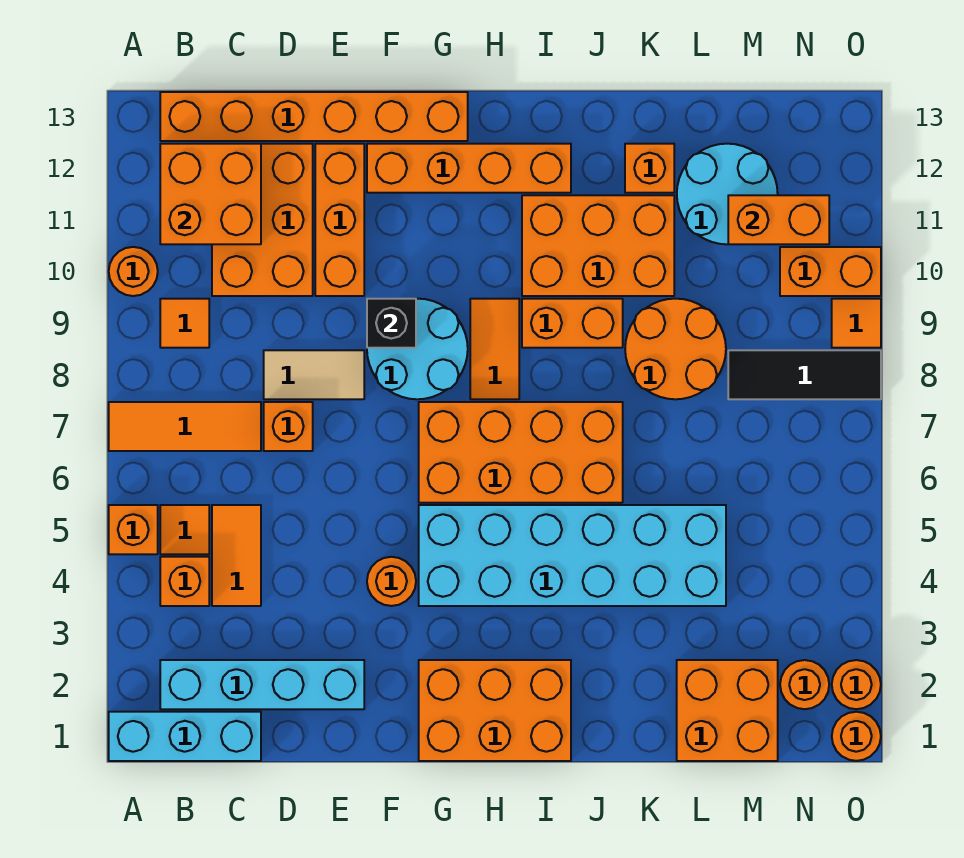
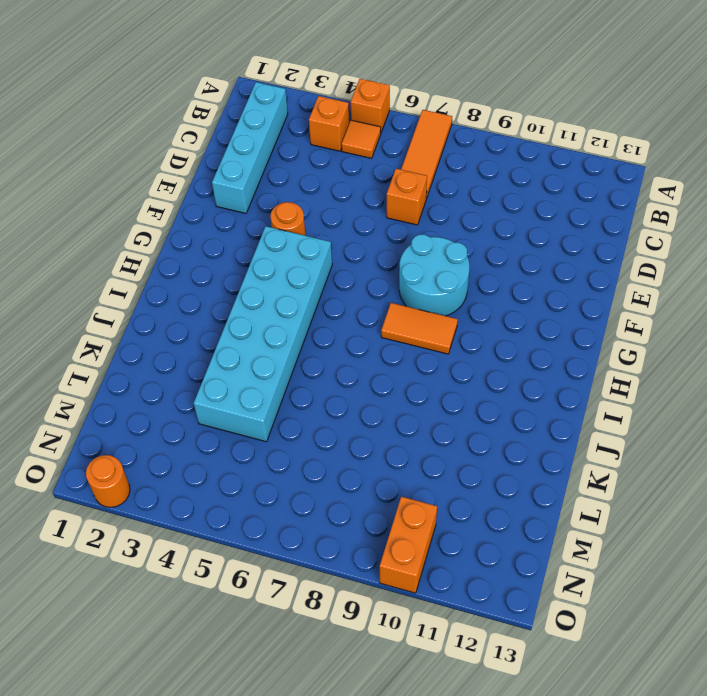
none -> cyan 1x3 brick [109,712,261,761]
none -> orange 1x1 round brick [109,247,158,296]
none -> orange 1x1 tile [160,299,209,348]
none -> orange 1x6 brick [160,92,468,141]

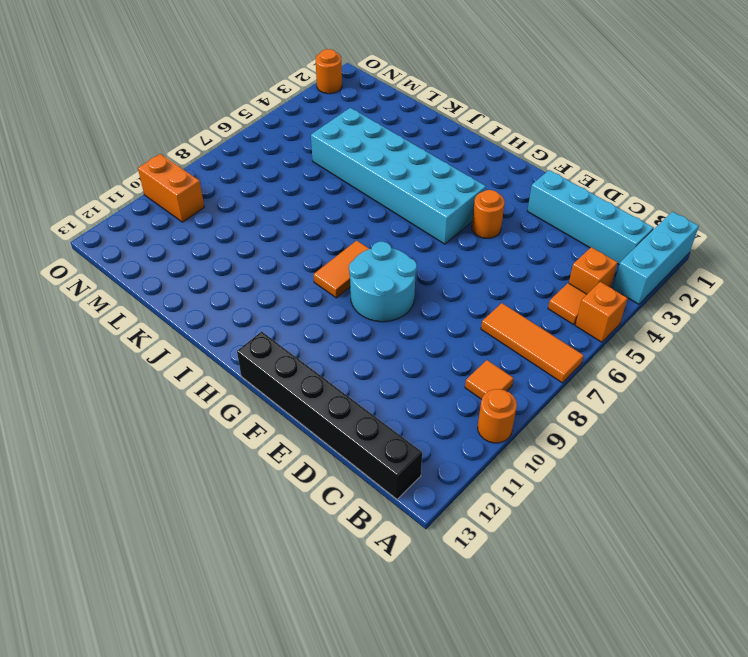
cyan 1x3 brick [613,212,699,304] -> cyan 1x3 brick turned to [109,712,261,761]
black 1x6 brick [237,331,422,499] -> orange 1x6 brick [160,92,468,141]
none -> orange 1x2 tile [212,505,261,606]
none -> orange 2x3 brick [212,144,313,296]
none -> orange 1x1 brick [264,402,313,451]
none -> tan 1x2 tile [264,350,364,399]

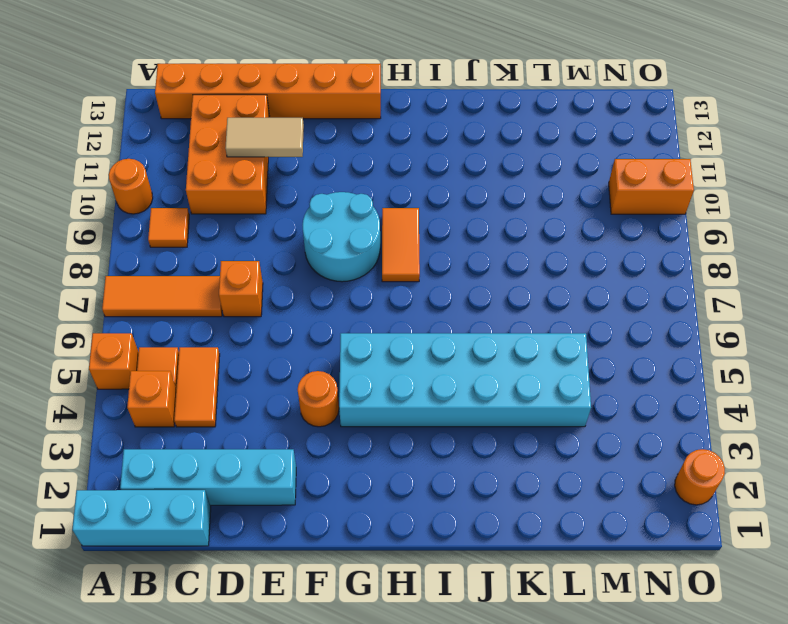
tan 1x2 tile [225,118,304,157] -> tan 1x2 tile moved to [264,350,364,399]
none -> orange 1x3 brick [315,144,364,296]
none -> orange 1x4 brick [367,144,571,193]
none -> orange 2x3 brick [419,660,571,761]
none -> orange 2x4 brick [419,402,623,503]

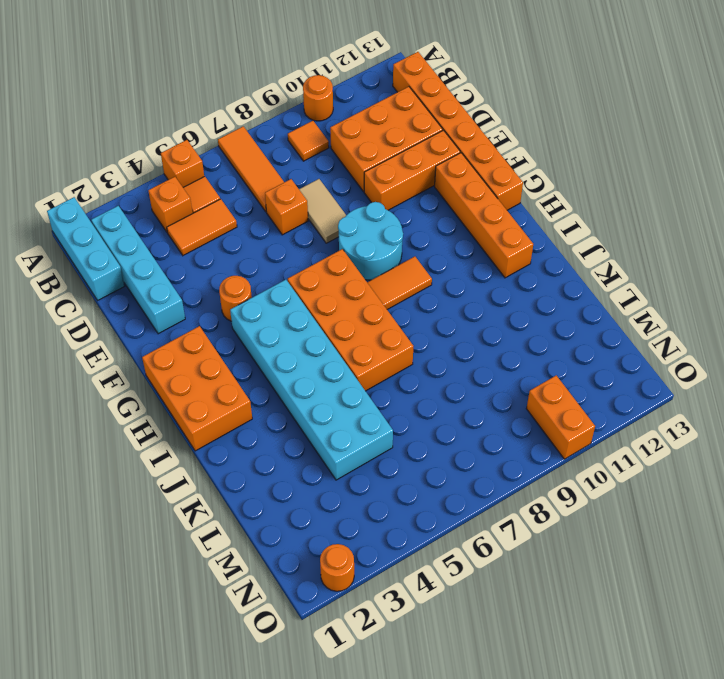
none -> orange 1x2 brick [522,299,623,348]
none -> orange 2x3 brick [522,195,674,296]
none -> orange 2x2 round brick [625,299,726,399]
none -> orange 1x1 brick [625,144,674,193]

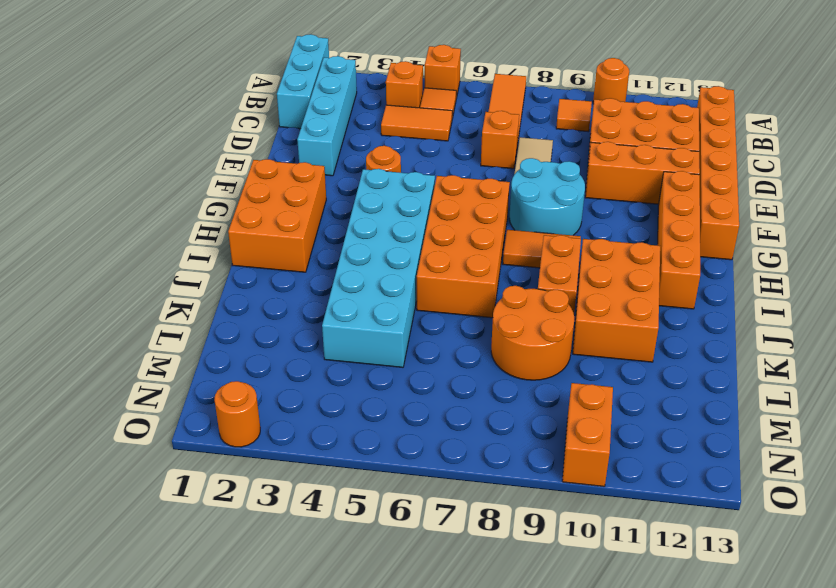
none -> orange 1x1 brick [625,144,674,193]
none -> orange 2x2 brick [677,660,778,761]
none -> cyan 2x2 round brick [677,144,778,244]
none -> black 1x3 tile [728,350,881,399]

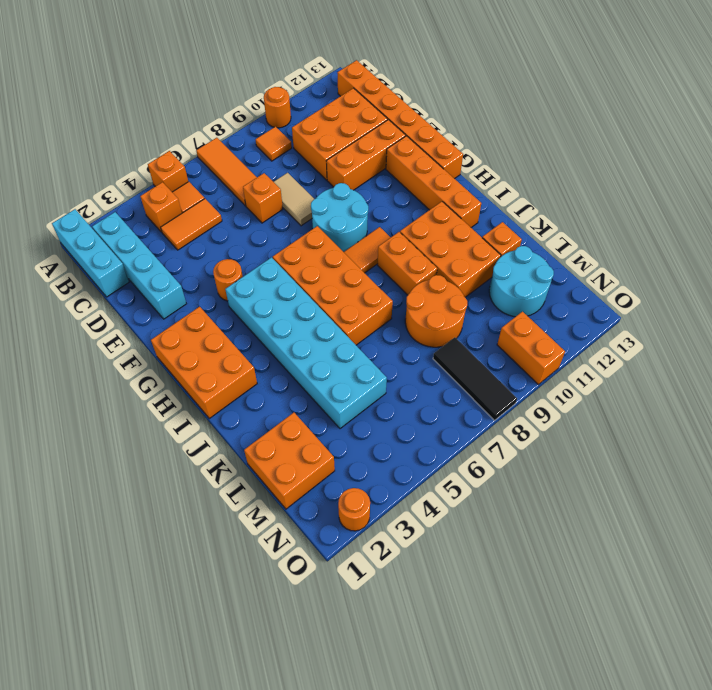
none -> orange 1x1 round brick [780,660,829,709]
none -> orange 1x1 round brick [832,712,881,761]
none -> orange 1x1 tile [832,299,881,348]
none -> orange 2x2 brick [160,144,261,244]

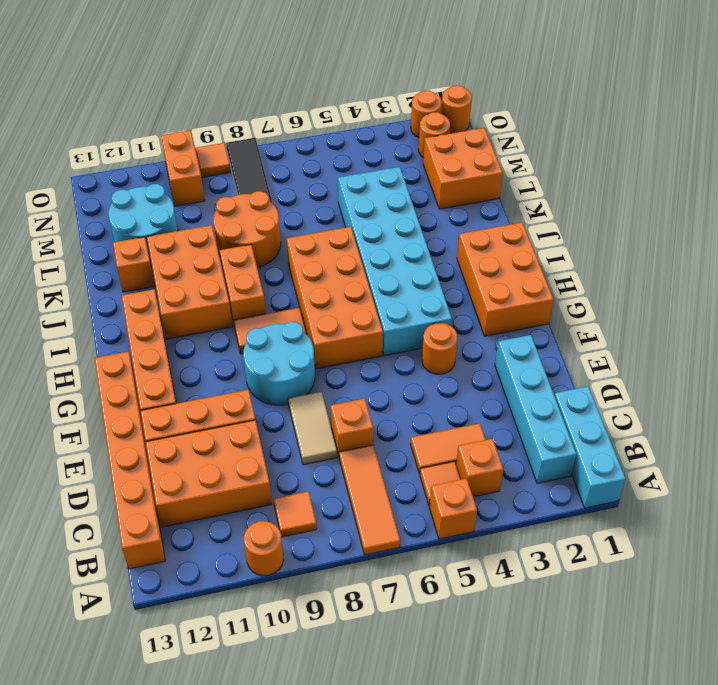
none -> orange 2x2 brick [160,144,261,244]
none -> black 1x1 brick [367,299,416,348]
none -> orange 1x2 brick [728,195,829,244]

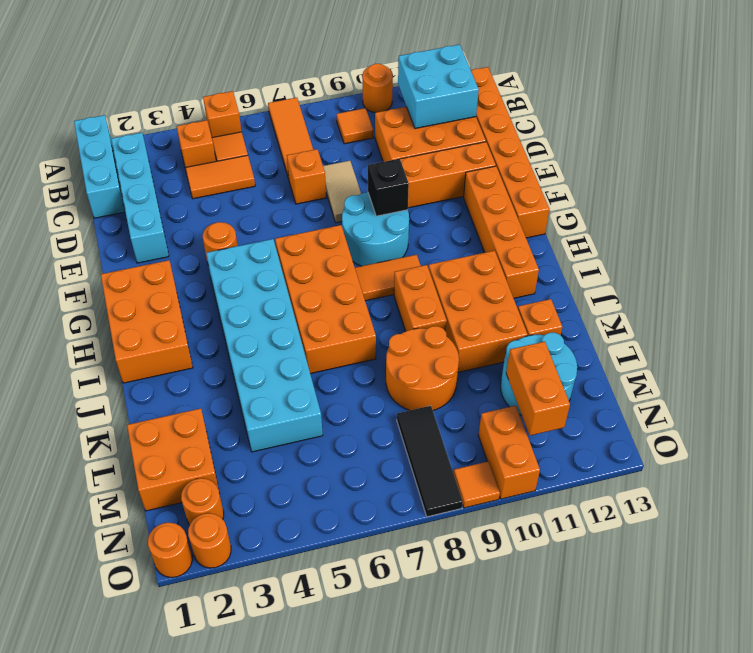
cyan 2x2 brick [398,44,479,129] -> orange 2x2 brick [160,144,261,244]

